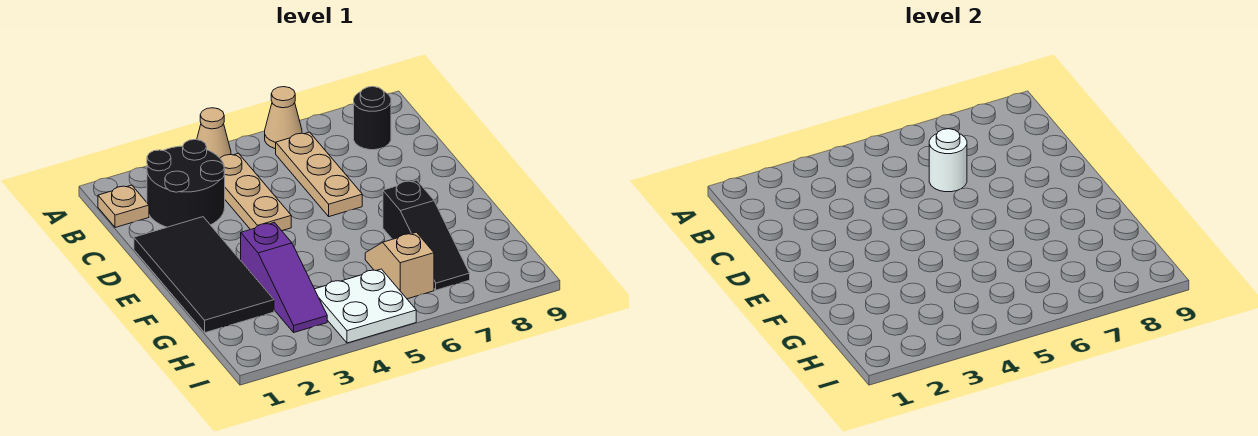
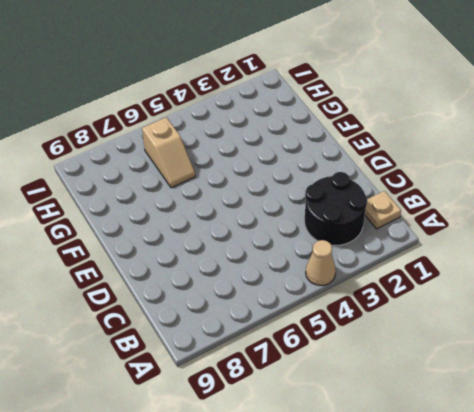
none -> tan 1x1 cone [265,87,302,149]
none -> tan 1x3 plate [220,153,291,231]
none -> tan 1x3 plate [276,132,362,217]

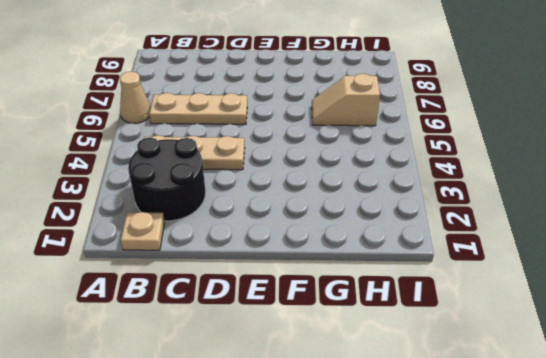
none -> tan 1x1 cone [197,108,231,158]
none -> black 1x1 round brick [354,87,391,150]
none -> black 2x4 tile [134,217,274,333]

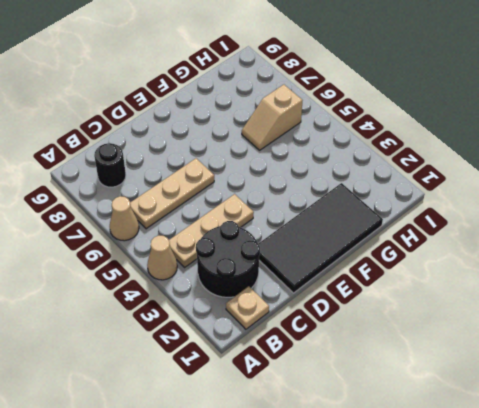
none -> purple 1x3 slope [241,223,327,332]
none -> black 1x3 slope [383,180,470,290]
none -> white 2x2 plate [315,269,416,343]

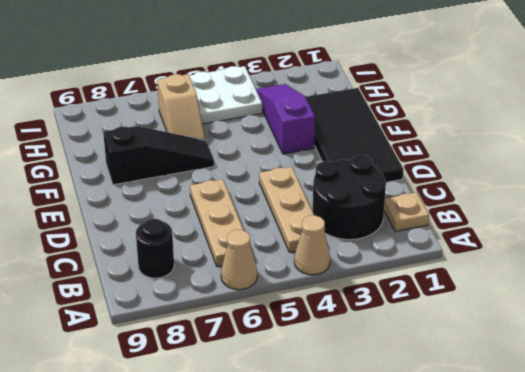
black 1x3 slope [103,126,214,185] -> black 1x3 slope turned to [383,180,470,290]
none -> white 1x1 round brick [929,129,967,192]

